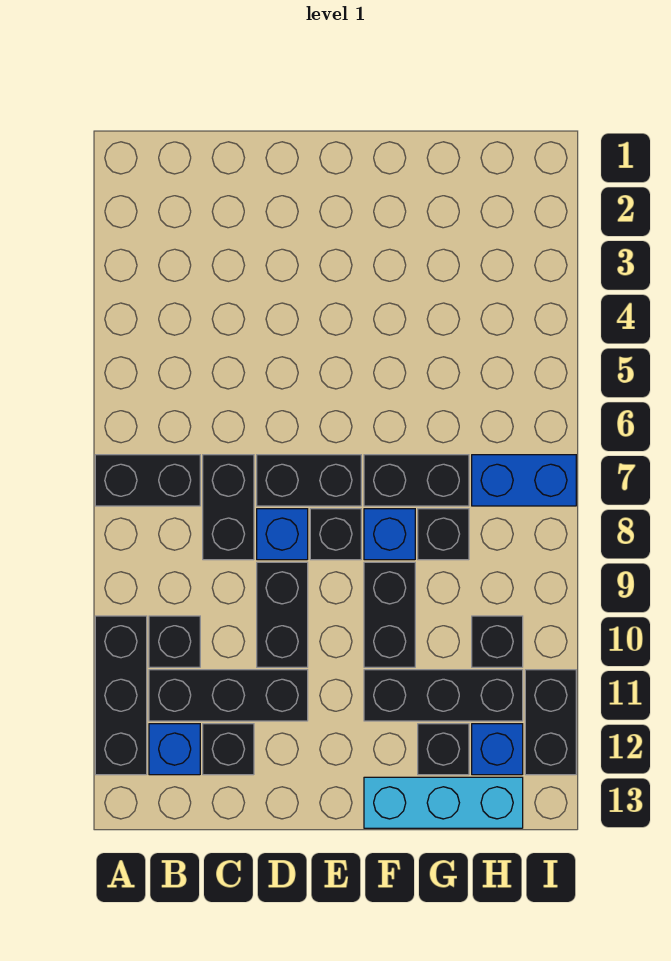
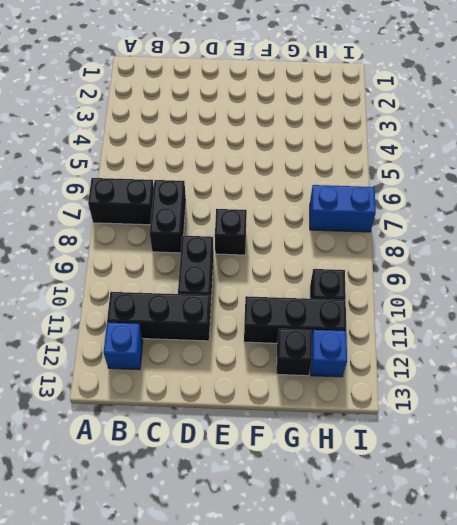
none -> black 1x3 brick [95,616,147,775]
none -> black 1x1 brick [149,616,200,667]
none -> black 1x1 brick [203,724,254,775]

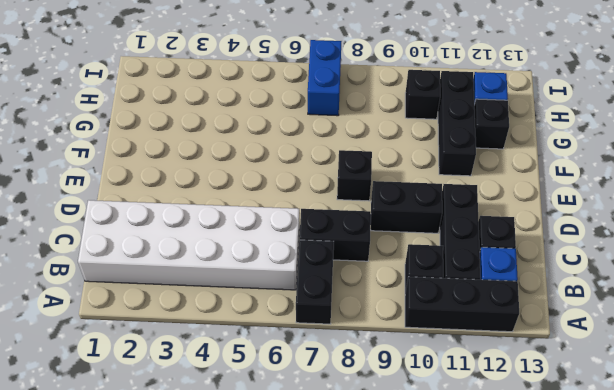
white 2x6 brick [78,200,300,290] -> none
none -> black 1x2 brick [257,455,361,506]
none -> blue 1x1 brick [257,509,308,560]
none -> black 1x2 brick [364,455,469,506]

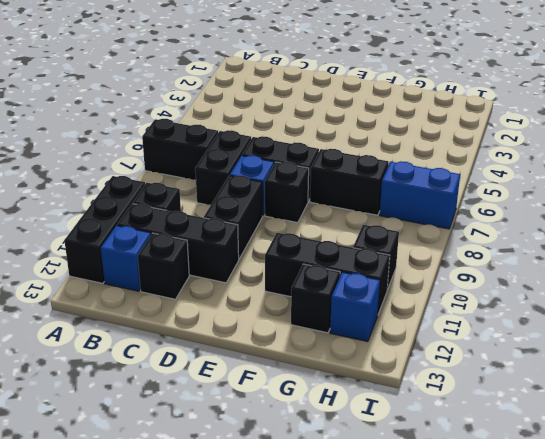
none -> blue 1x1 brick [364,509,415,560]
none -> black 1x2 brick [364,562,415,667]
none -> cyan 1x3 brick [364,777,523,828]

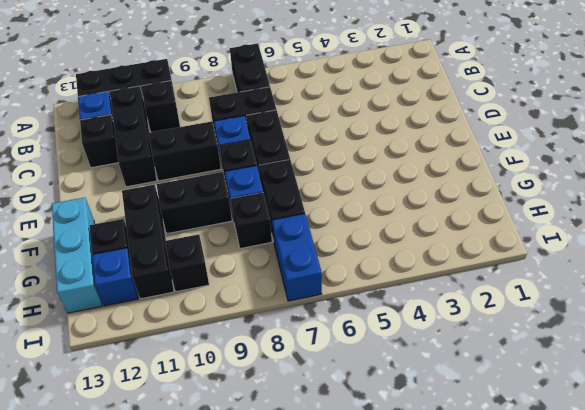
none -> black 1x2 brick [525,670,576,775]

